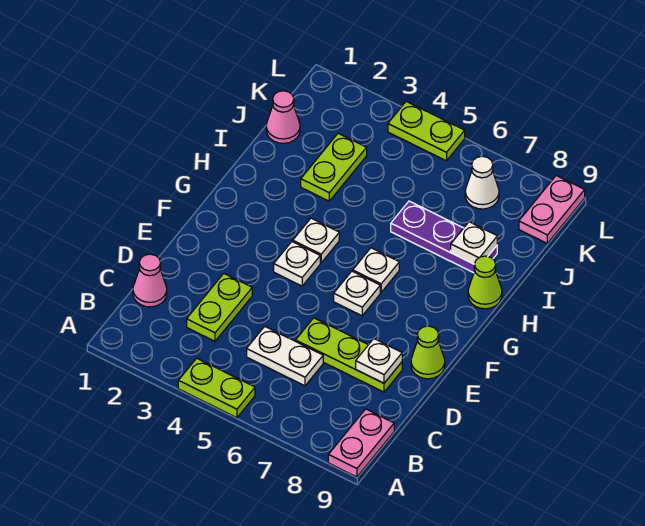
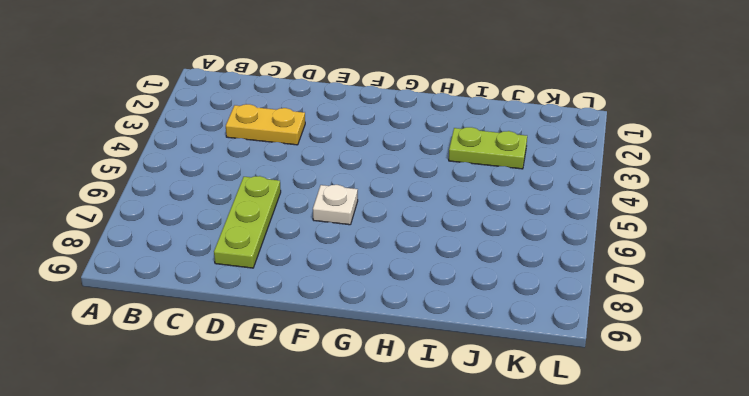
yellow 1x2 plate [226,104,305,145] -> lime 1x2 plate [187,274,252,341]
none -> lime 1x2 plate [178,358,255,418]
none -> pink 1x2 plate [328,409,394,477]
none -> pink 1x1 cone [133,254,167,307]

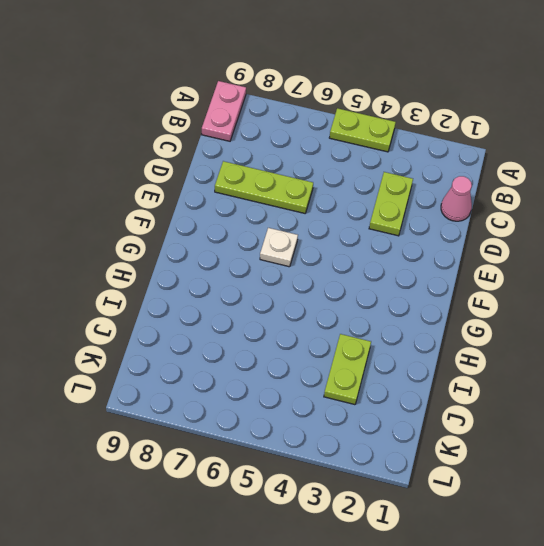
none -> white 1x2 plate [247,327,323,386]
none -> lime 1x1 cone [411,326,445,379]
none -> white 1x1 plate [274,242,320,286]

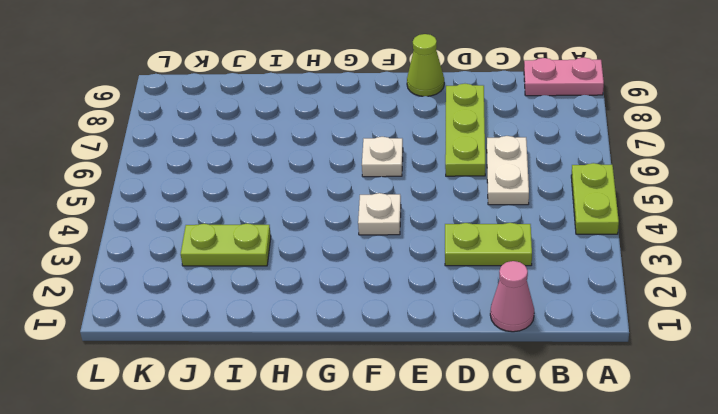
none -> white 1x1 plate [293,218,339,263]
none -> white 1x1 plate [353,248,399,292]
none -> lime 1x1 cone [468,256,502,309]

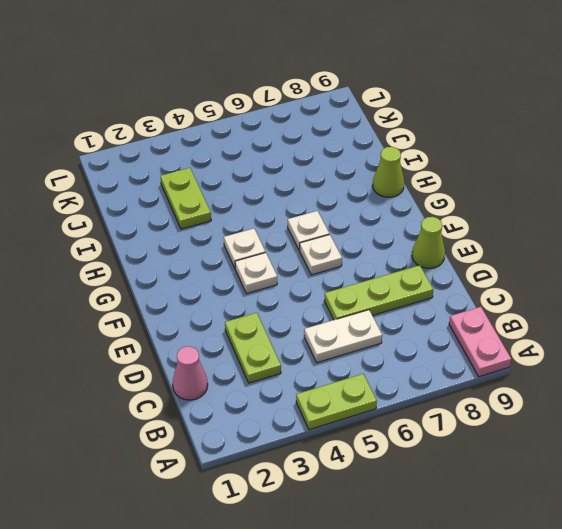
none -> purple 1x3 plate [391,201,497,273]
none -> pink 1x1 cone [266,91,300,143]
none -> white 1x1 cone [465,156,499,209]

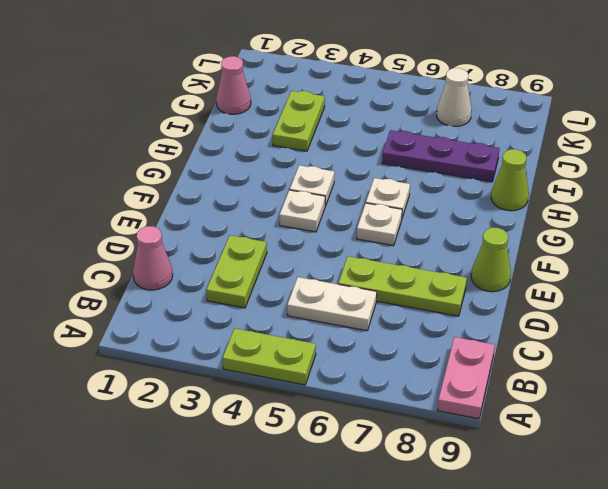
none -> pink 1x2 plate [519,176,585,243]
none -> lime 1x2 plate [388,101,465,161]
none -> white 1x1 plate [356,339,402,383]

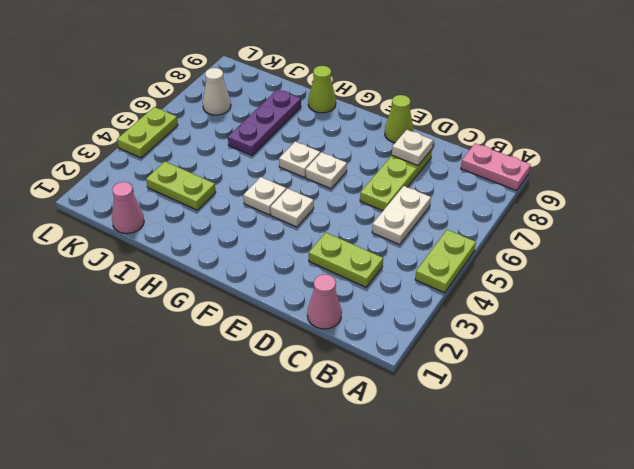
none -> pink 1x2 plate [519,176,585,243]
none -> white 1x1 plate [451,222,497,264]

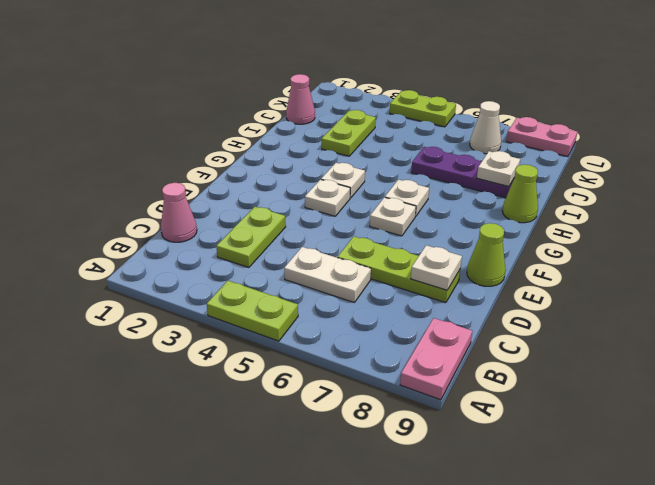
pink 1x2 plate [506,117,577,157] -> pink 1x2 plate turned to [519,176,585,243]

